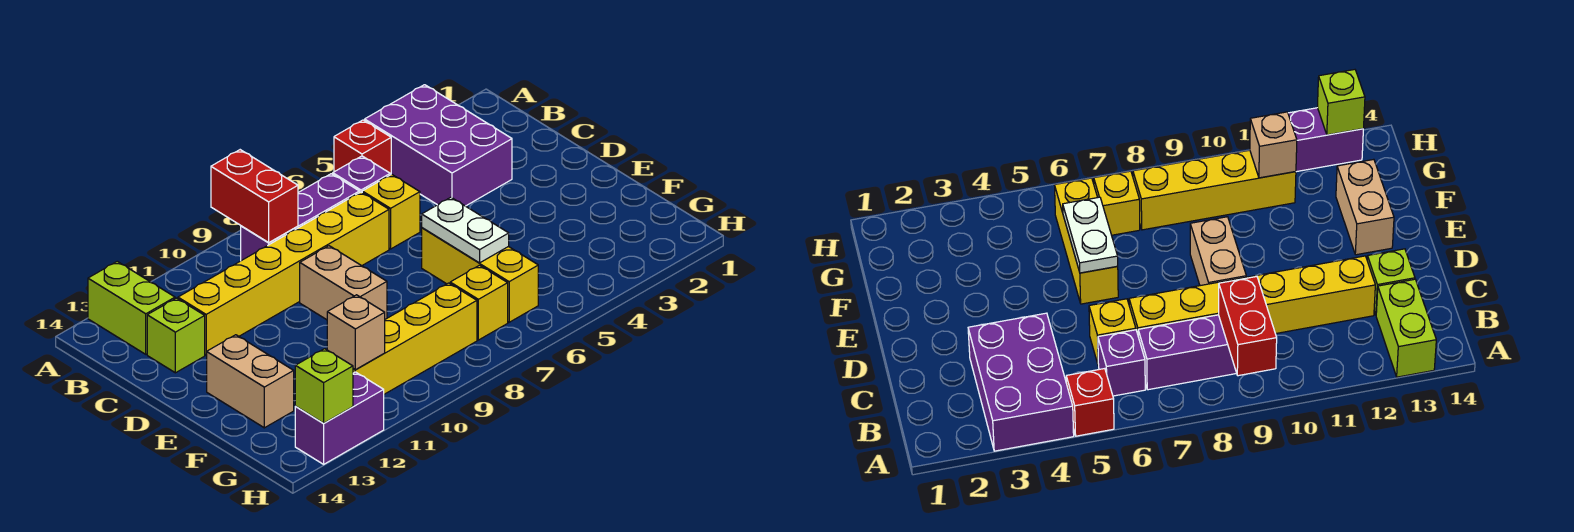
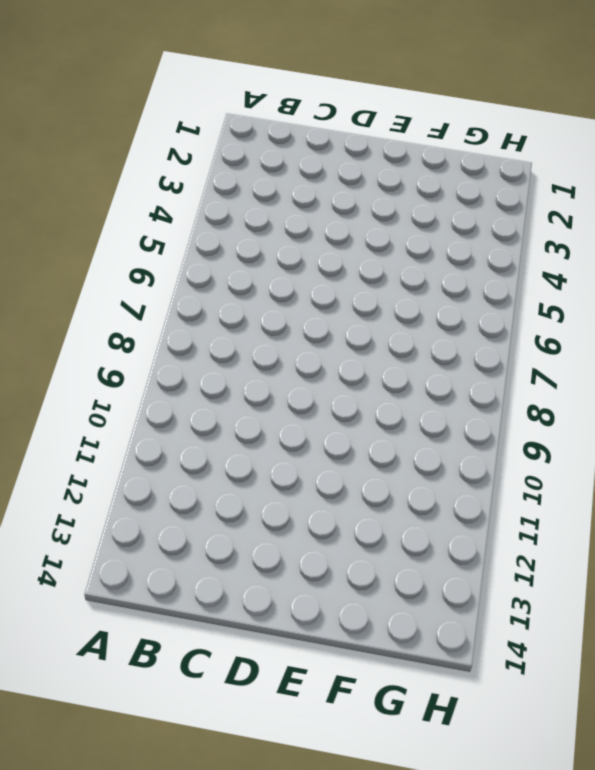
none -> purple 2x3 brick [365,85,512,206]
none -> red 1x1 brick [334,120,391,175]
none -> lime 1x2 brick [88,261,175,354]

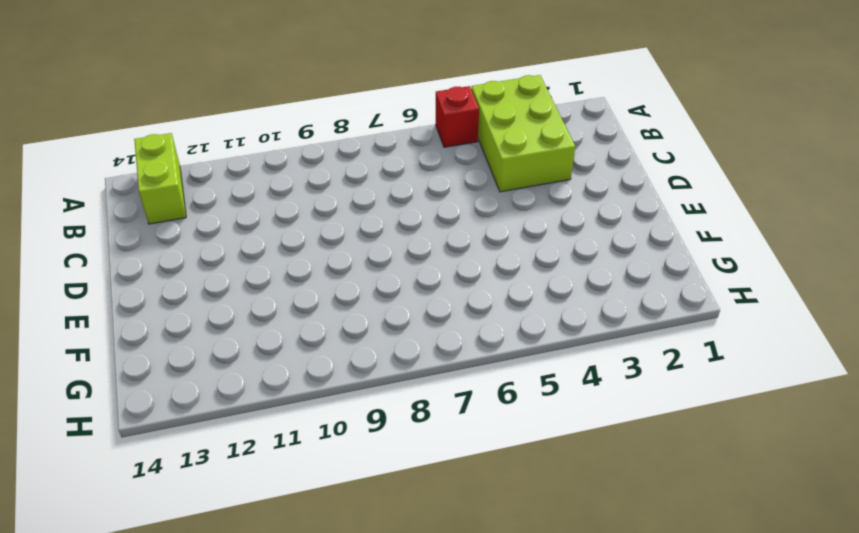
lime 2x3 brick [471,75,575,192] -> purple 2x3 brick [365,85,512,206]
none -> purple 1x1 brick [333,156,390,193]
none -> purple 1x3 brick [241,174,359,261]
none -> yellow 1x1 brick [362,174,420,249]

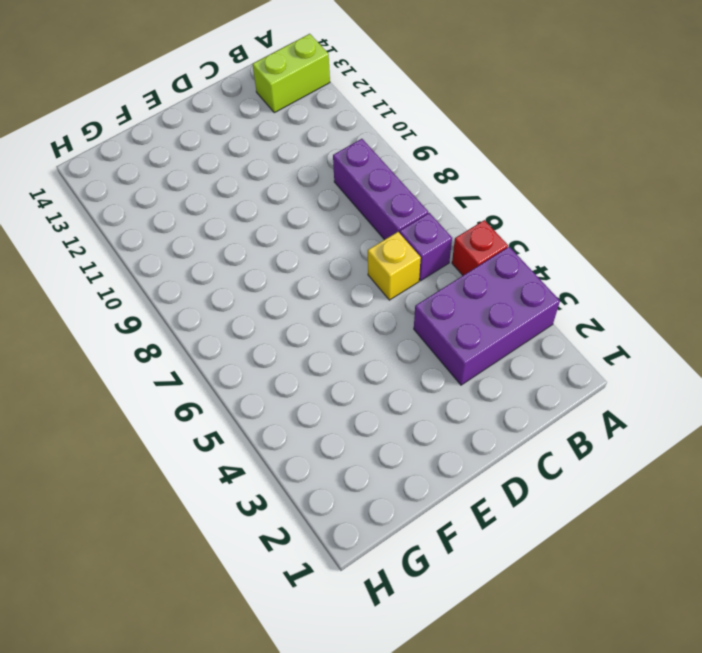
none -> yellow 1x6 brick [178,192,389,355]
none -> lime 1x1 brick [147,298,205,373]
none -> tan 1x2 brick [300,246,387,320]

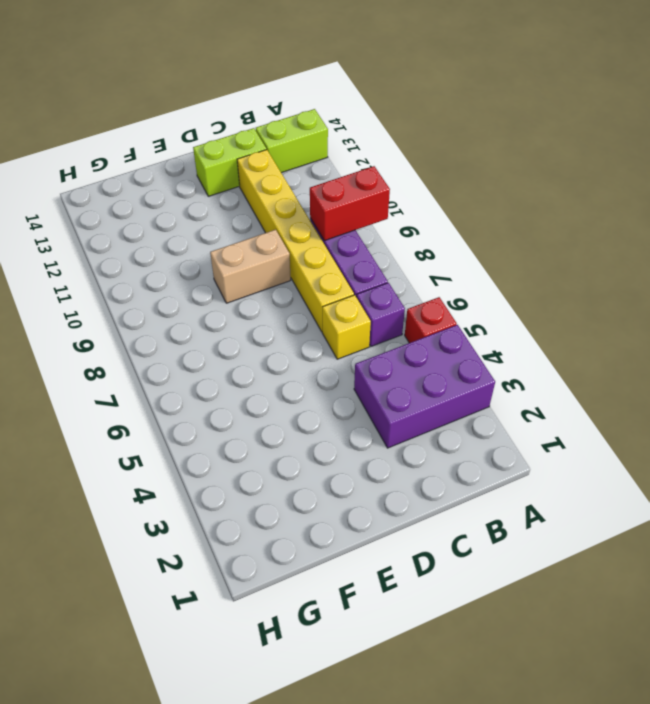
lime 1x2 brick [193,128,266,196] -> lime 1x1 brick [147,298,205,373]
none -> yellow 1x3 brick [422,228,538,322]
none -> tan 1x2 brick [207,335,294,428]
none -> yellow 1x1 brick [450,265,508,340]

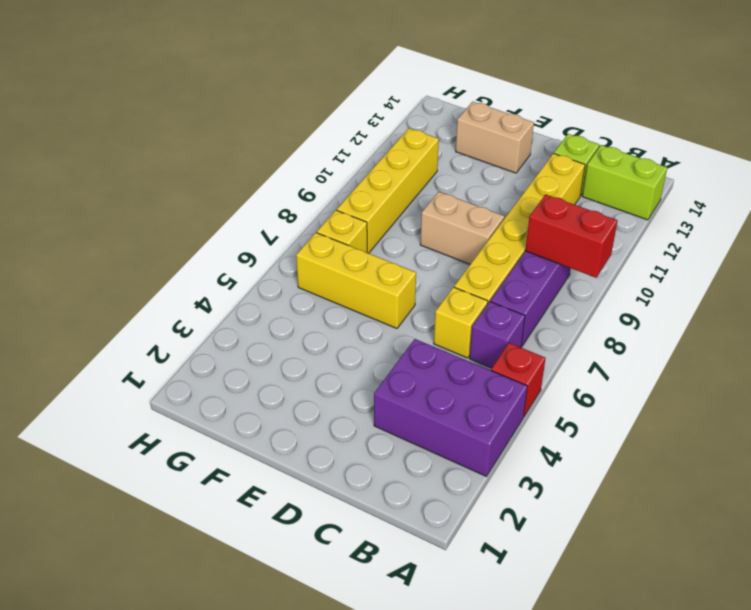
none -> purple 1x2 brick [295,372,384,464]
none -> white 1x2 plate [422,197,509,263]
none -> tan 1x1 brick [327,295,385,370]

